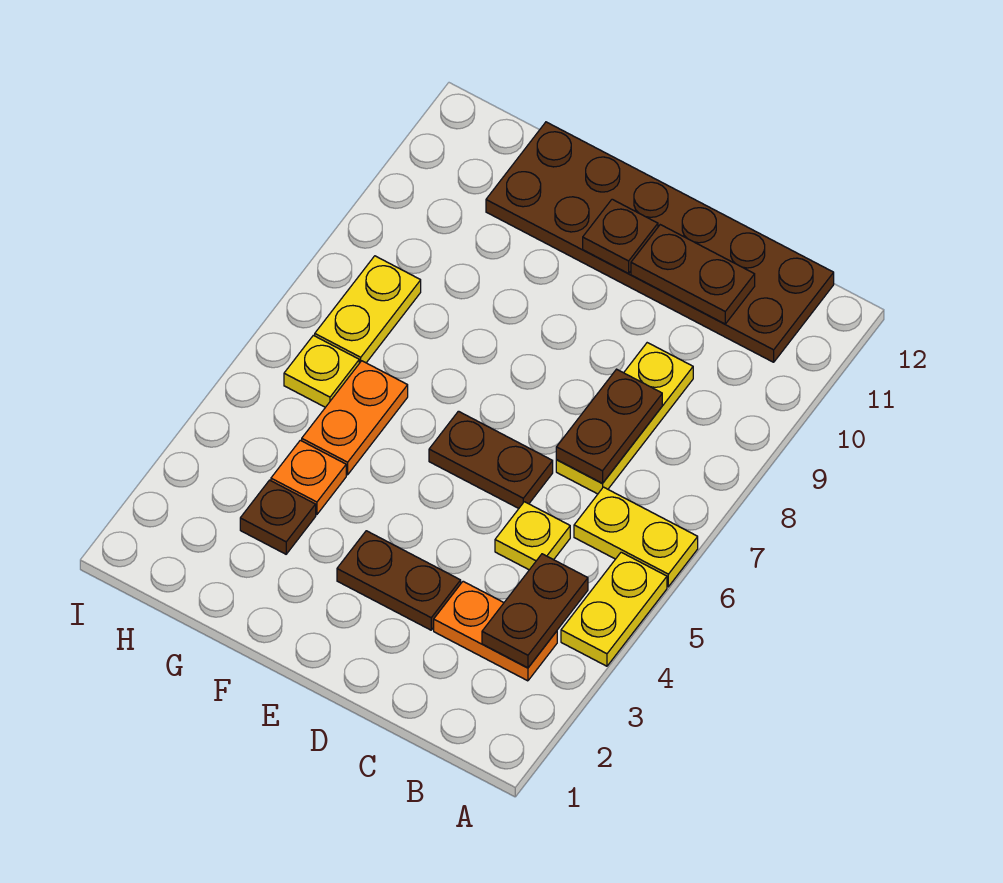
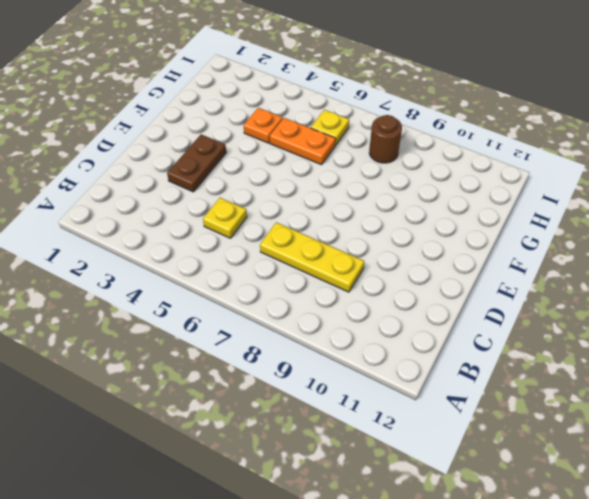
brown 1x1 round brick [369,115,402,163] -> yellow 1x2 plate [315,256,421,363]
none -> yellow 1x2 plate [561,552,667,666]
none -> yellow 1x2 plate [574,487,698,587]
none -> orange 1x2 plate [434,581,557,681]

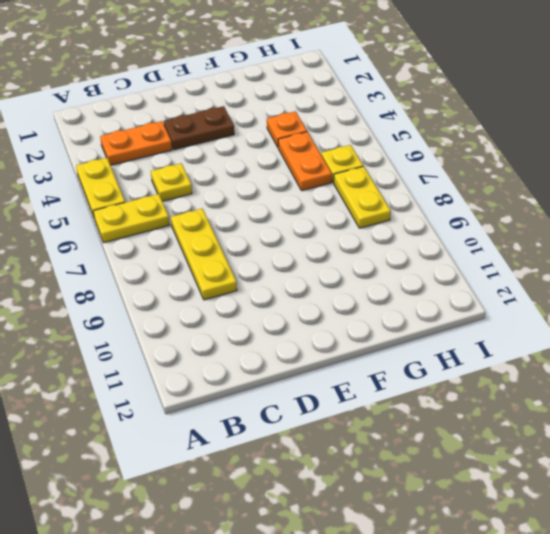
none -> brown 2x6 plate [486,122,834,362]
none -> brown 1x2 plate [429,411,553,508]
none -> brown 1x1 plate [240,480,316,554]

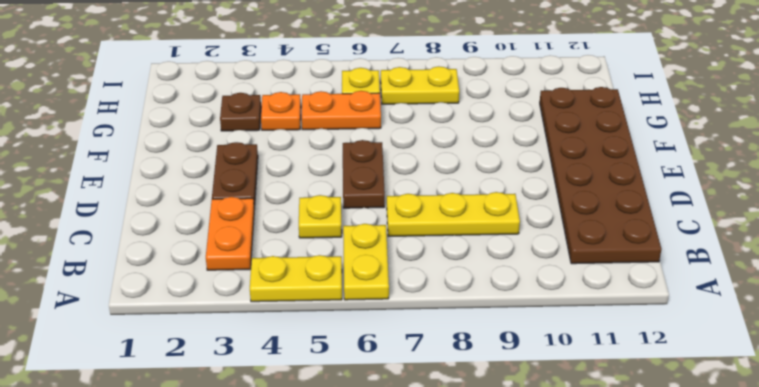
none -> brown 1x2 plate [482,554,588,668]
none -> brown 1x2 plate [556,369,662,484]
none -> brown 1x2 plate [631,225,755,324]

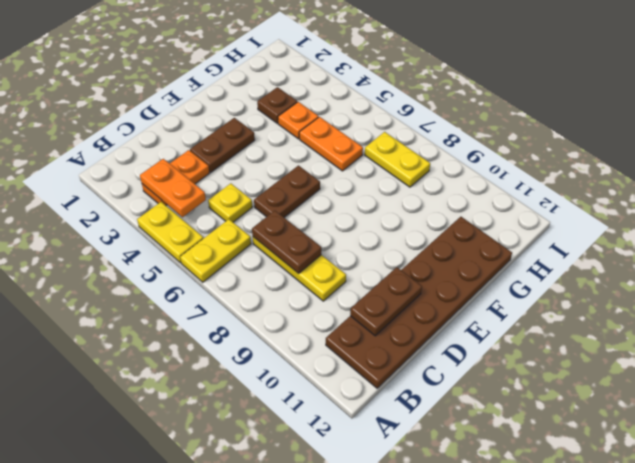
orange 1x2 plate [140,159,206,217] -> brown 1x2 plate [482,554,588,668]
none -> yellow 1x1 plate [284,335,359,407]
none -> brown 1x1 plate [583,199,658,273]

